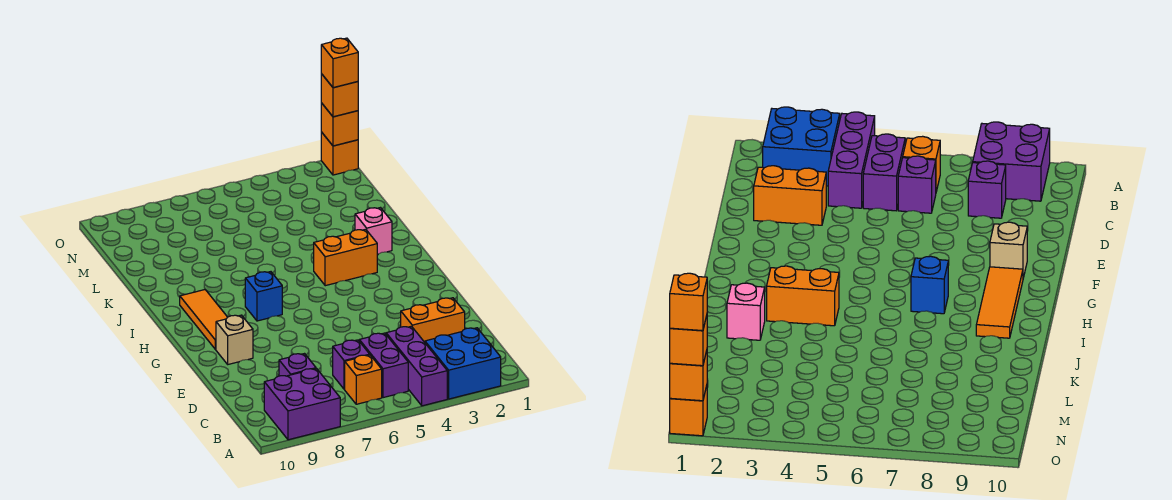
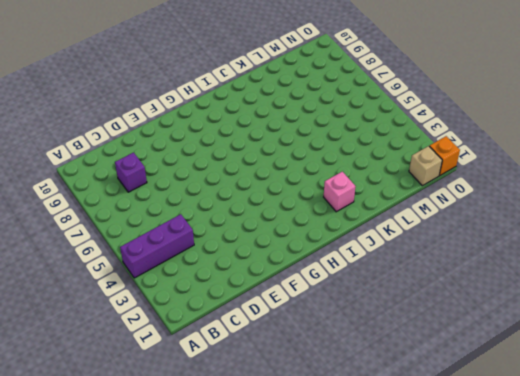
tan 1x1 brick [409,146,442,186] -> tan 1x1 brick moved to [216,315,253,364]
none -> blue 2x2 brick [425,328,501,399]
none -> purple 2x2 brick [264,369,340,440]
none -> purple 1x2 brick [359,333,408,398]

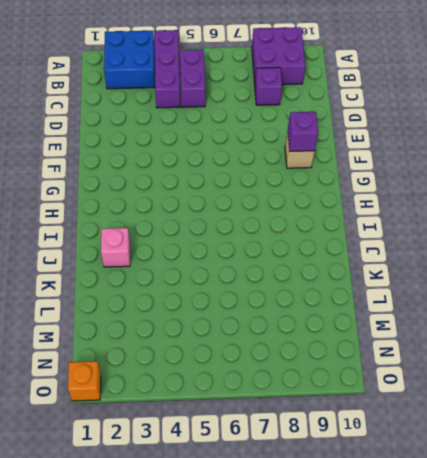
purple 1x1 brick [288,112,318,151] -> purple 1x1 brick moved to [333,340,370,389]
none -> orange 1x1 brick [345,355,382,404]
none -> orange 1x2 brick [401,298,465,342]
none -> orange 1x3 tile [180,290,227,350]

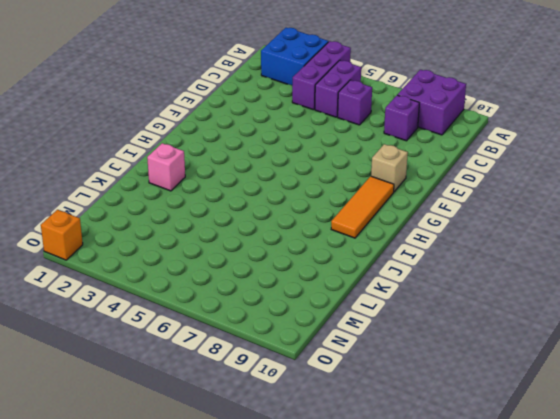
none -> orange 1x1 brick [345,355,382,404]
none -> orange 1x2 brick [401,298,465,342]
none -> blue 1x1 brick [245,272,282,321]

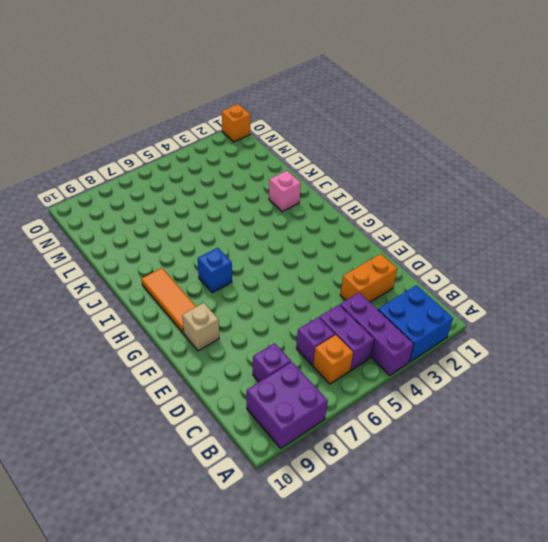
none -> orange 1x2 brick [314,229,377,286]
none -> orange 1x1 brick [321,103,358,146]
none -> orange 1x1 brick [321,74,358,117]

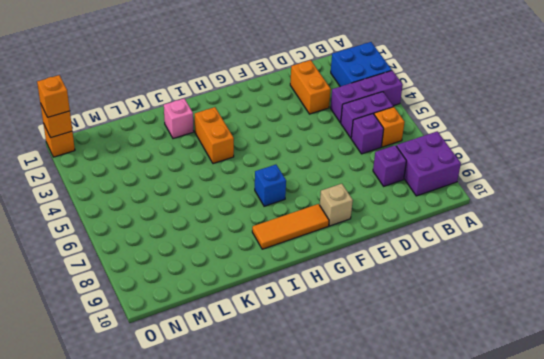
none -> orange 1x1 brick [321,38,358,88]

